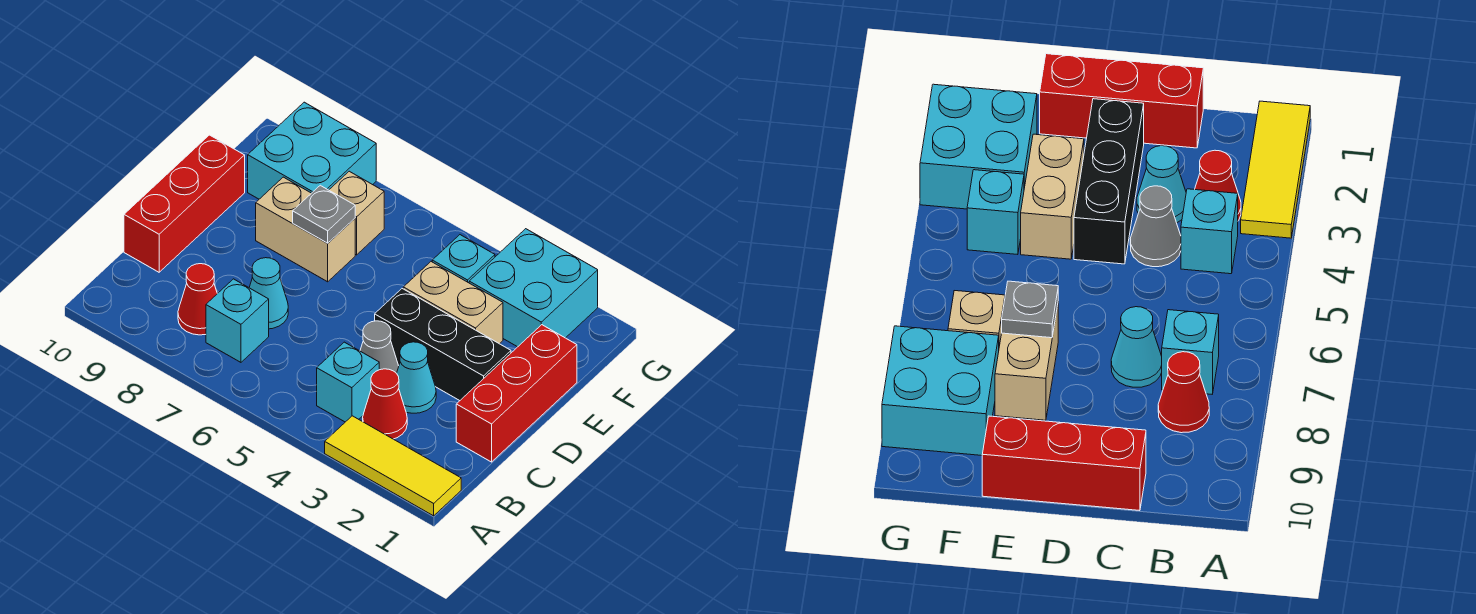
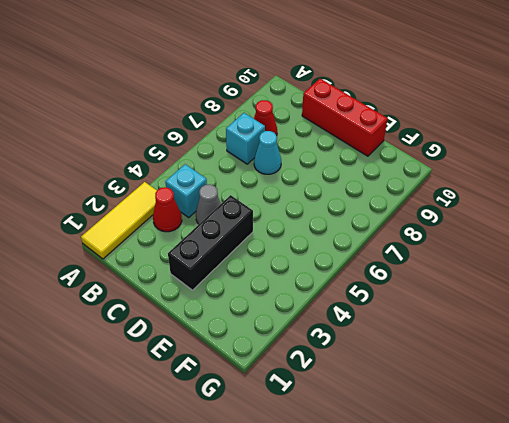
none -> red 1x3 brick [456,325,577,462]
none -> cyan 1x1 cone [397,342,436,413]
none -> tan 1x2 brick [403,262,503,344]

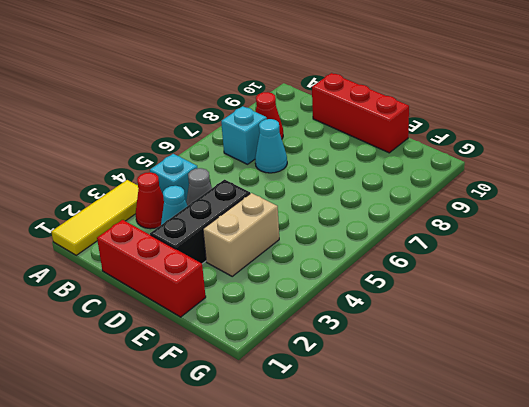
none -> tan 1x2 brick [256,177,355,282]
none -> cyan 2x2 brick [469,229,598,347]
none -> cyan 1x1 brick [432,235,495,283]

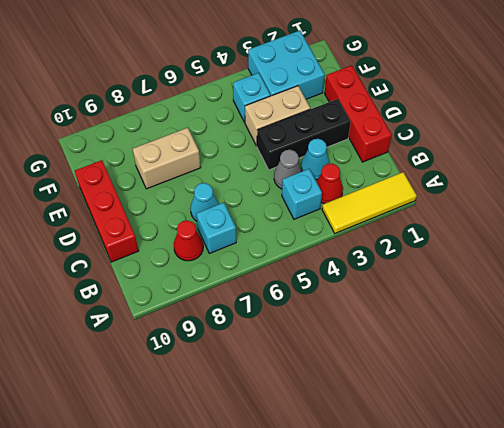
none -> tan 1x1 brick [329,171,384,255]
none -> cyan 2x2 brick [248,102,376,199]
none -> grey 1x1 plate [293,185,355,243]

